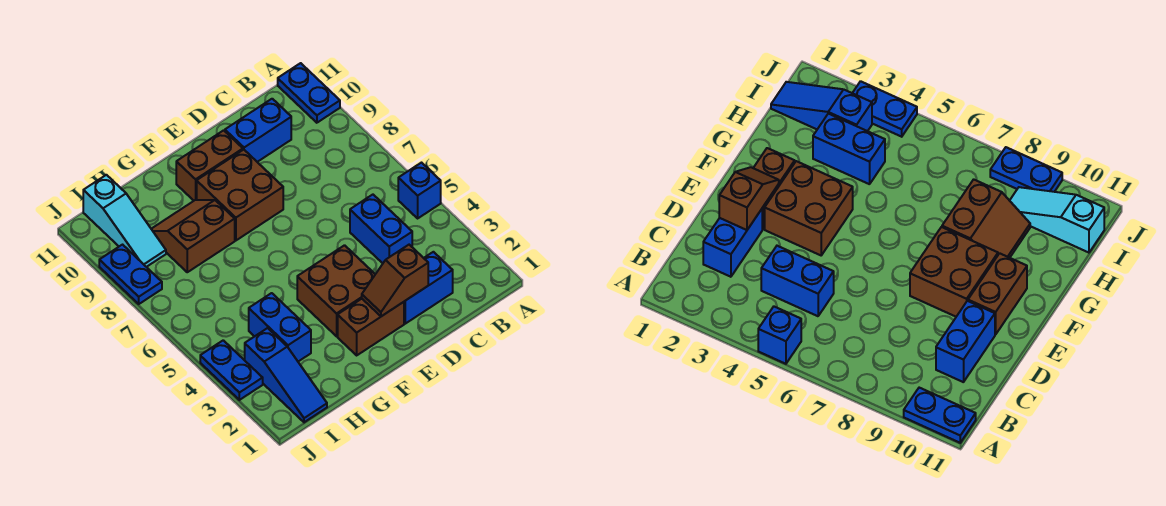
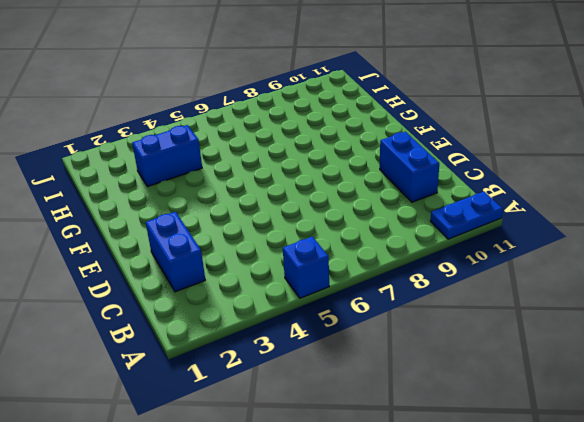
none -> blue 1x2 brick [350,195,412,263]
none -> brown 1x2 brick [338,299,404,355]
none -> brown 2x2 brick [297,245,375,336]

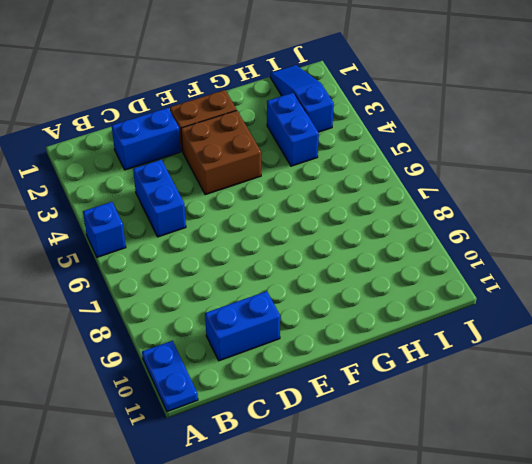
none -> brown 2x2 brick [197,150,283,240]
none -> brown 1x2 brick [176,130,243,201]
none -> brown 2x2 slope [152,200,235,272]

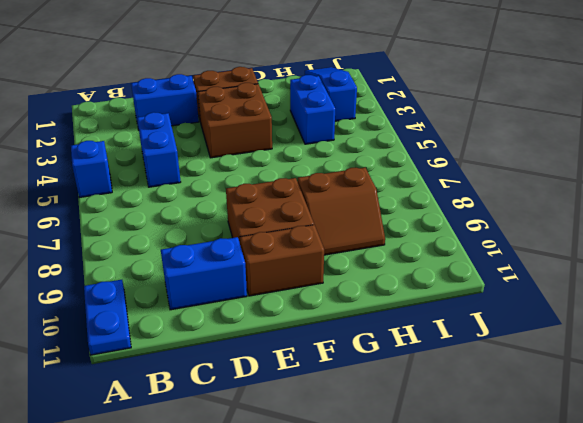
none -> cyan 1x3 slope [83,175,166,267]
none -> blue 1x2 plate [200,340,263,400]
none -> blue 1x2 plate [99,245,162,304]

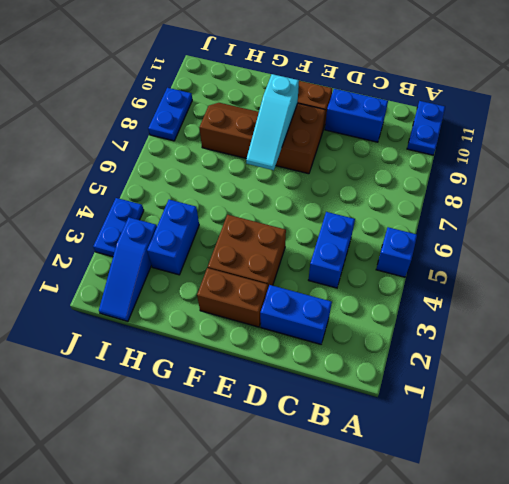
cyan 1x3 slope [246,74,299,170] -> cyan 1x3 slope moved to [83,175,166,267]
none -> brown 1x2 slope [362,245,428,316]

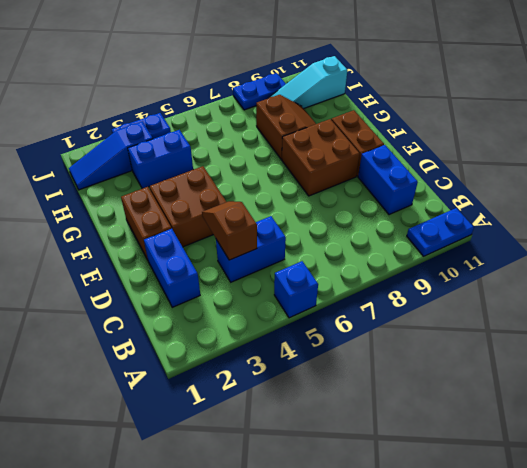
brown 1x2 slope [202,201,257,260] -> brown 1x2 slope moved to [362,245,428,316]

